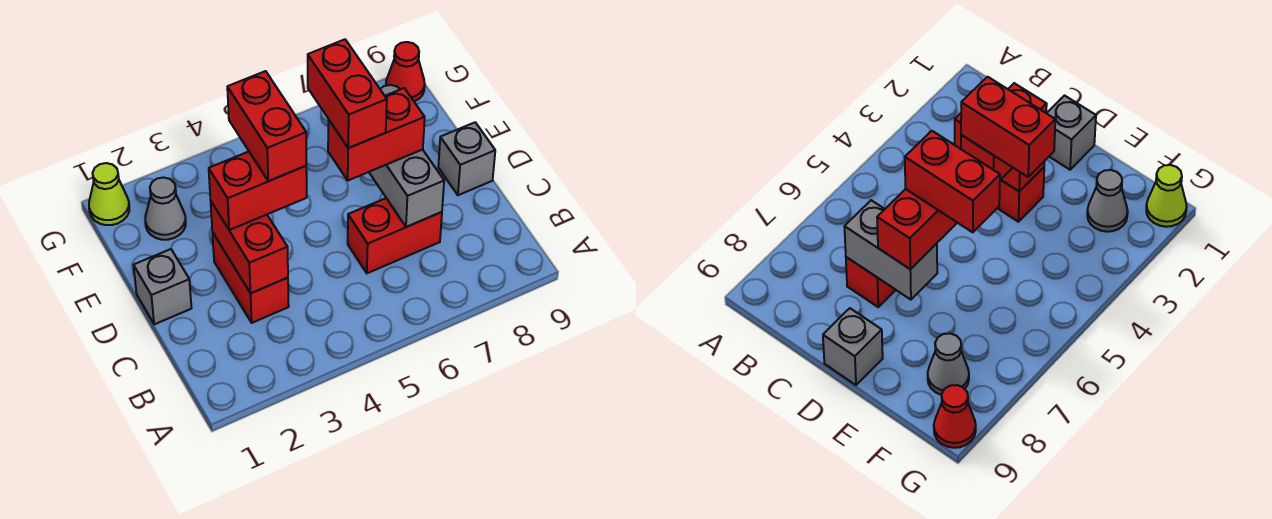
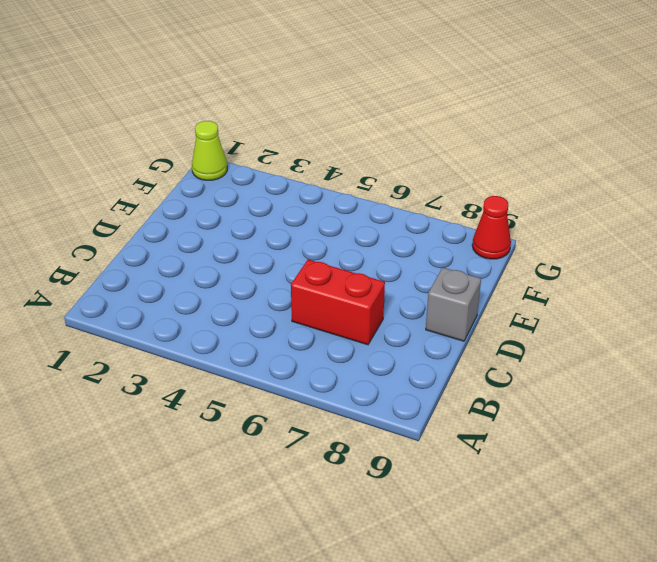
none -> red 1x2 brick [212,232,289,323]
none -> grey 1x1 brick [134,249,192,324]
none -> grey 1x1 cone [145,177,186,240]

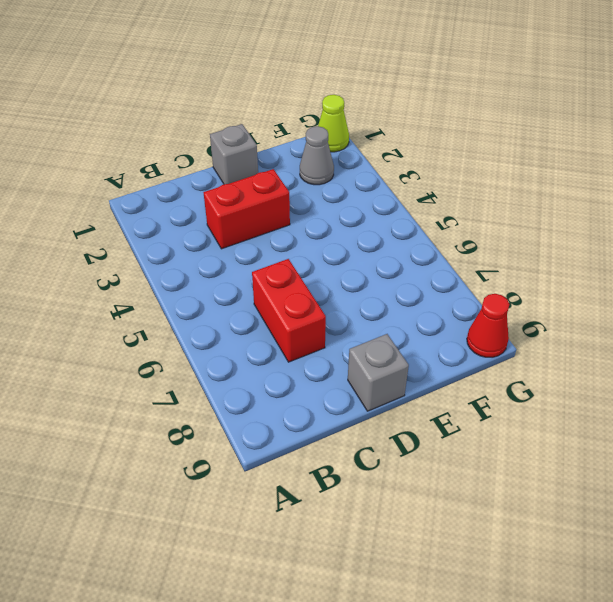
none -> grey 1x1 cone [928,333,969,395]
none -> red 1x2 brick [211,202,288,293]
none -> grey 1x2 brick [369,150,444,227]

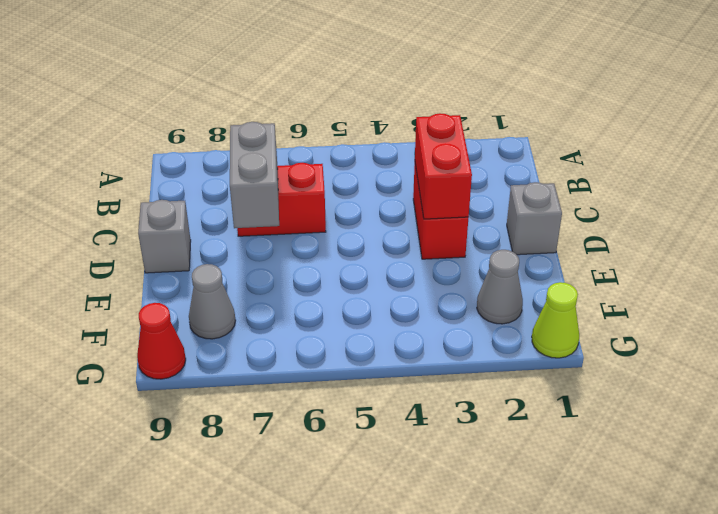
none -> red 1x2 brick [209,152,307,230]
none -> red 1x2 brick [328,88,425,180]
none -> red 1x2 brick [227,71,306,181]

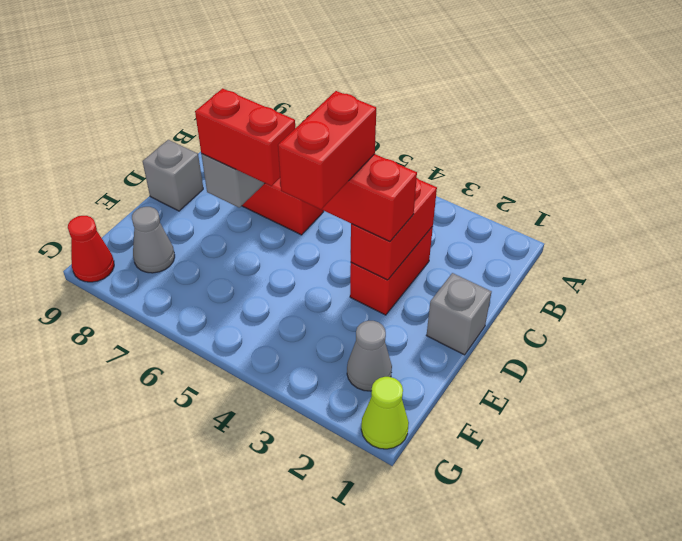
none -> red 1x2 brick [308,39,387,148]

